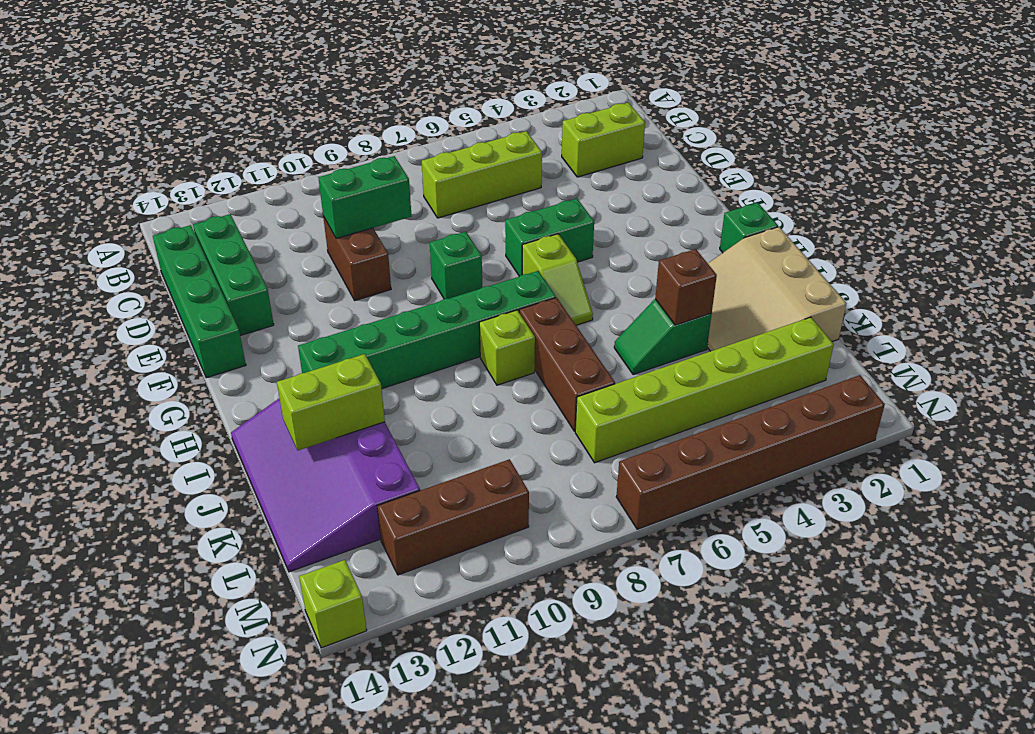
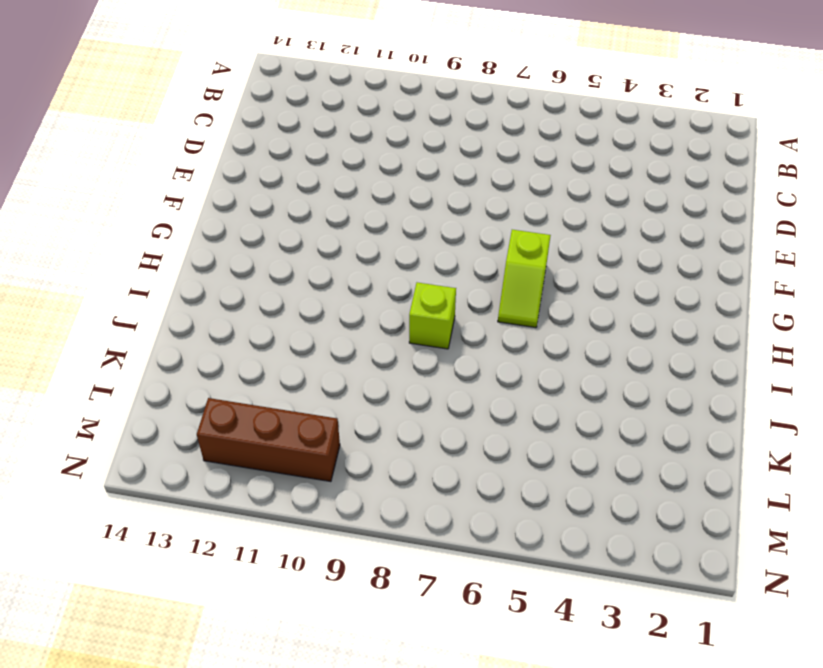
none -> lime 1x2 brick [562,103,645,177]
none -> lime 1x3 brick [422,131,542,218]
none -> green 1x3 brick [193,214,274,336]

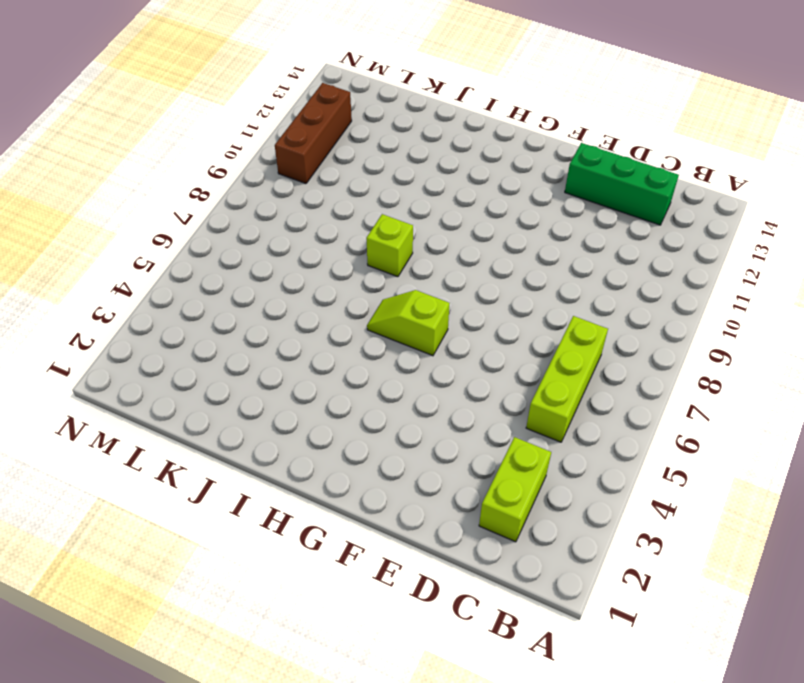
none -> green 1x4 brick [153,225,246,378]
none -> brown 1x2 brick [323,216,391,300]
none -> green 1x2 brick [505,199,594,276]

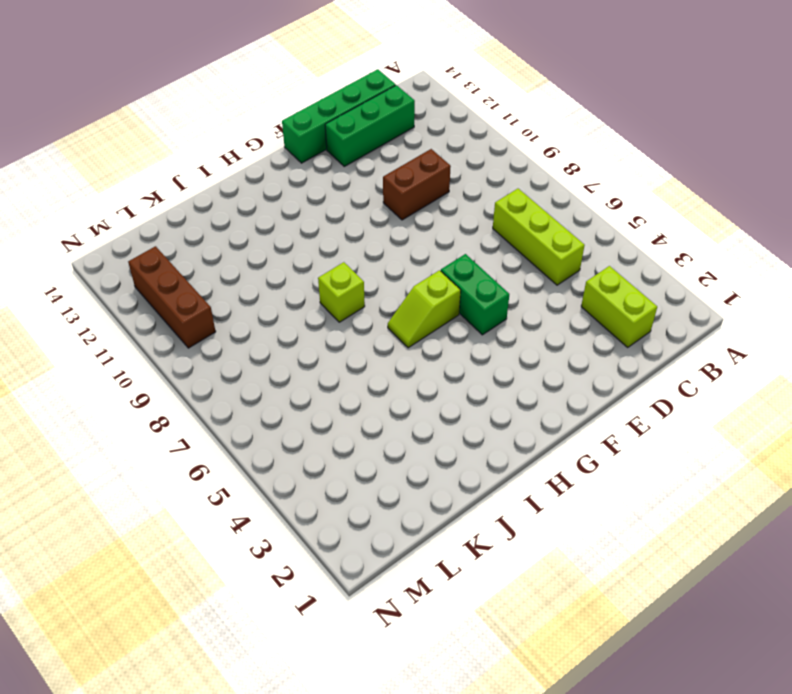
none -> green 1x1 brick [430,232,482,299]
none -> green 1x1 brick [720,203,778,253]
none -> green 1x6 brick [298,271,556,388]

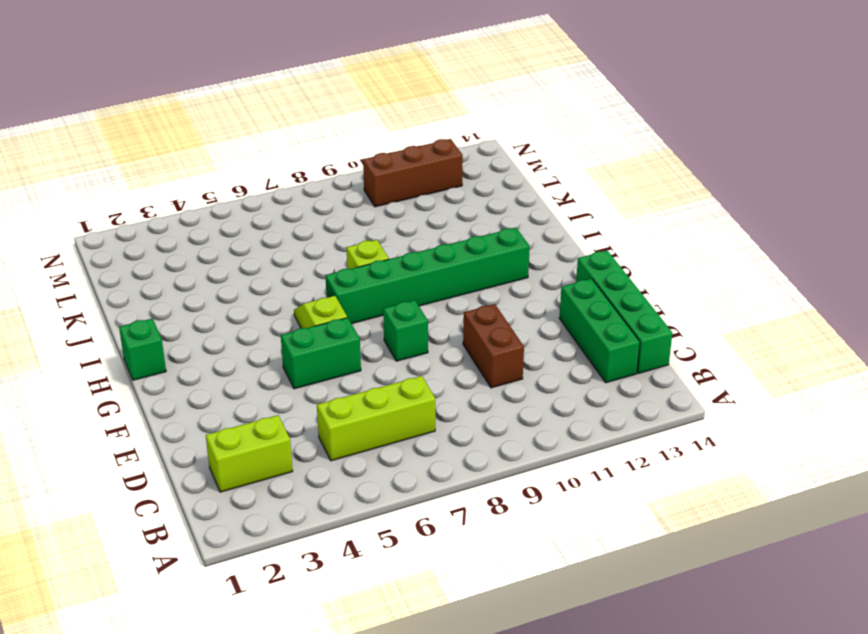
none -> tan 3x3 slope [707,227,847,351]
none -> brown 1x3 brick [519,298,615,431]
none -> purple 3x4 slope [231,398,420,572]

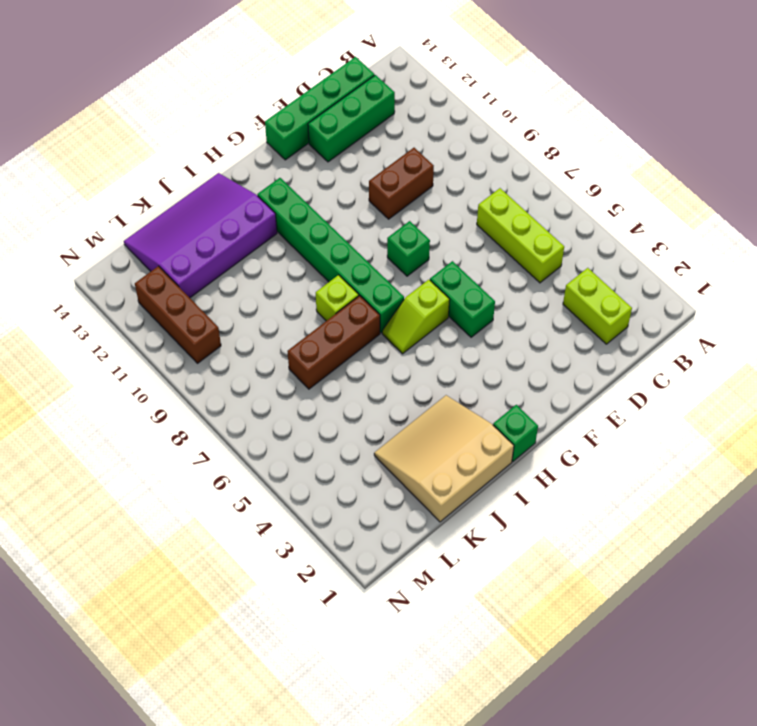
none -> green 1x2 slope [614,299,712,375]
none -> lime 1x6 brick [575,317,834,463]
none -> brown 1x6 brick [616,375,885,529]

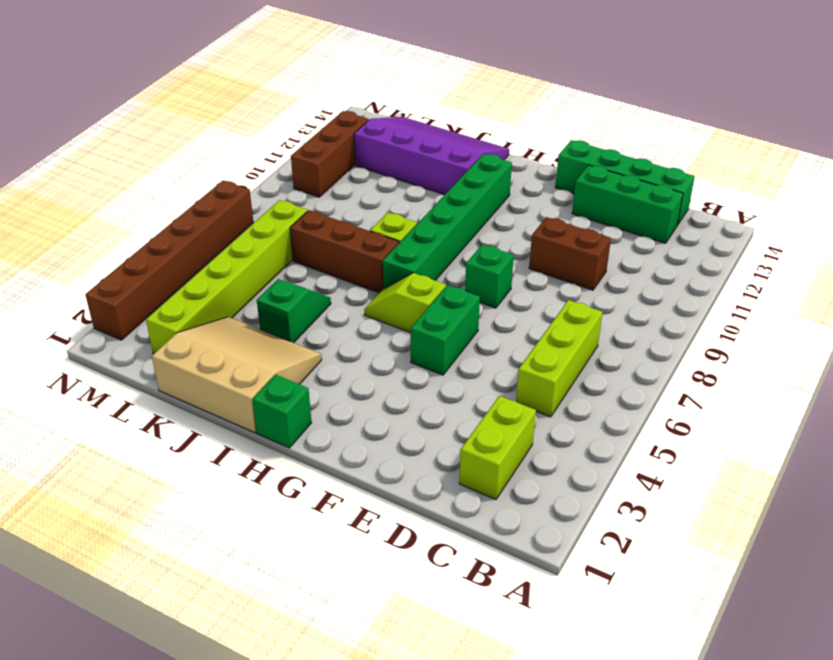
none -> lime 1x1 brick [299,560,367,648]
none -> green 1x2 brick [318,156,411,238]
none -> brown 1x1 brick [655,249,717,325]

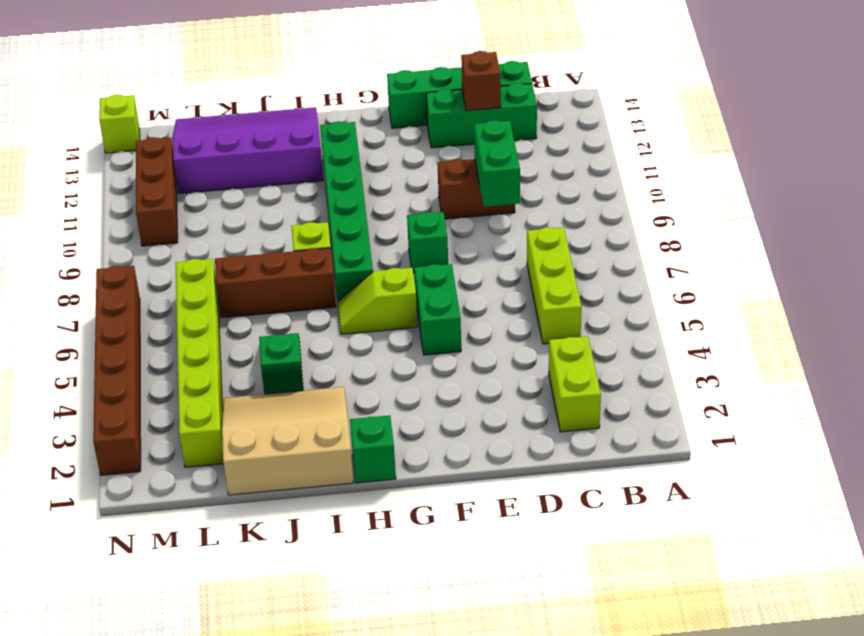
brown 1x1 brick [461,51,501,111] -> brown 1x1 brick moved to [655,249,717,325]
none -> lime 1x2 brick [277,354,385,450]

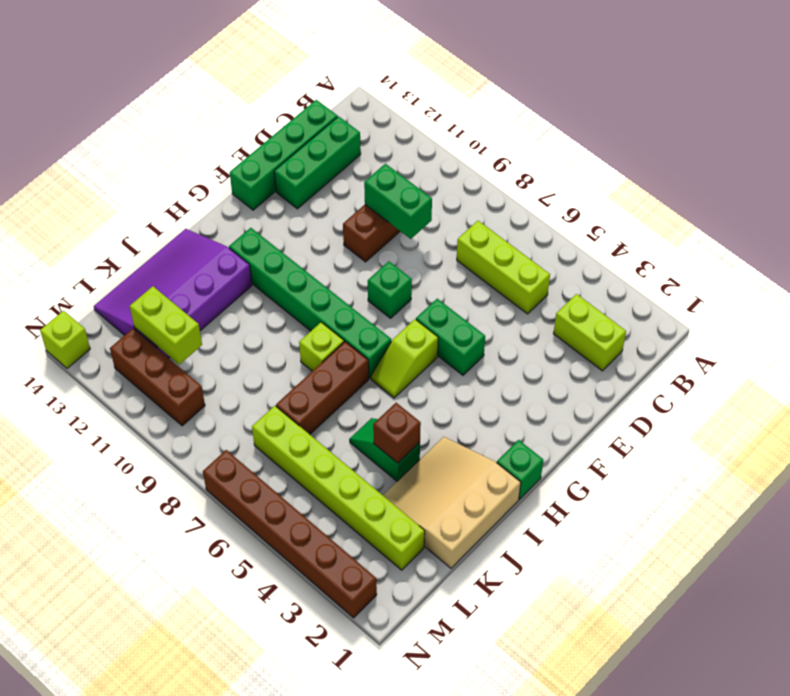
lime 1x2 brick [130,286,202,365] -> lime 1x2 brick moved to [277,354,385,450]

